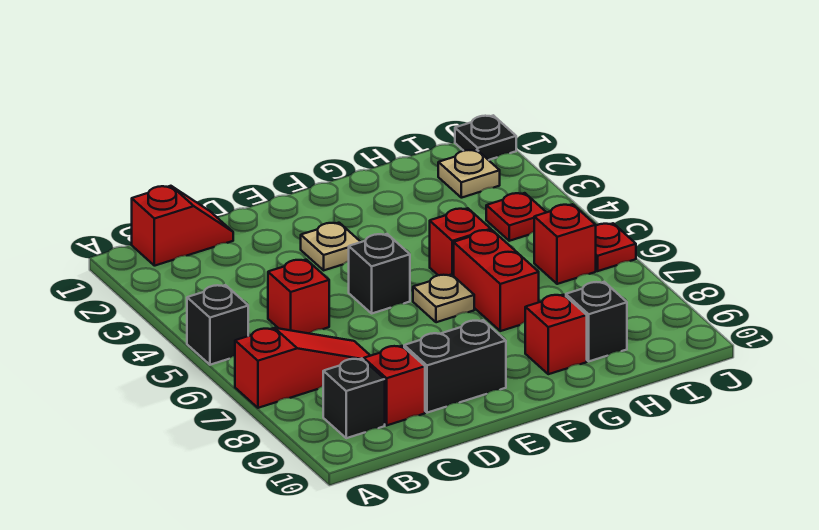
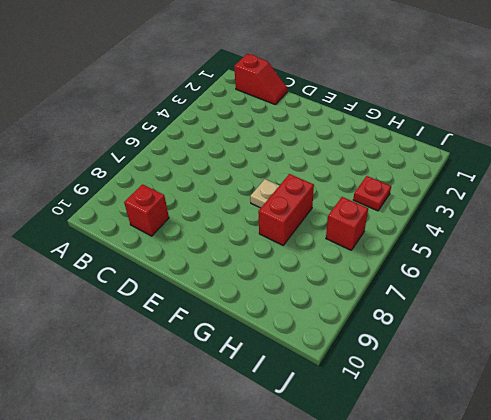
none -> black 1x1 brick [187,285,248,365]
none -> red 1x3 slope [235,328,370,408]
none -> black 1x1 brick [323,359,385,438]

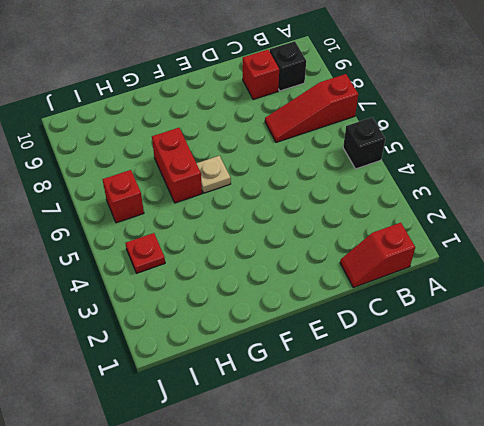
none -> red 1x1 brick [268,260,329,333]
none -> black 1x2 brick [404,320,506,413]
none -> tan 1x1 plate [301,223,360,270]

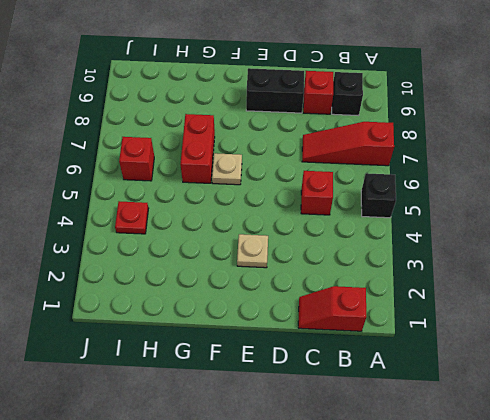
none -> black 1x1 brick [349,234,410,313]
none -> red 1x1 brick [430,208,491,276]
none -> red 1x1 brick [525,295,587,374]

